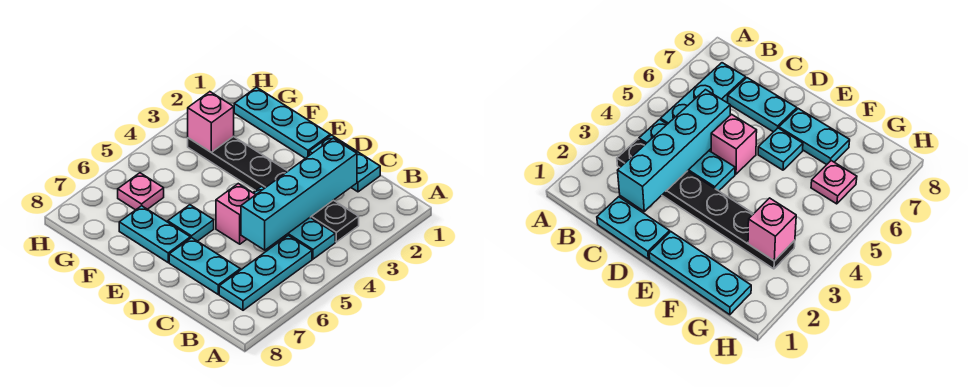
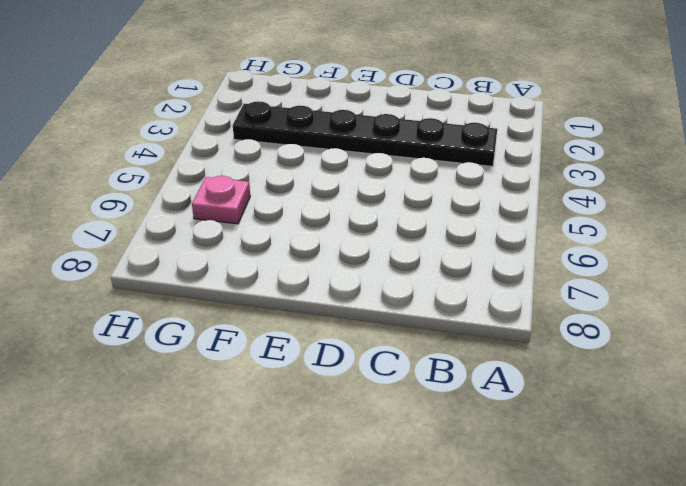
none -> cyan 1x3 plate [253,186,335,259]
none -> cyan 1x3 plate [219,235,312,310]
none -> cyan 1x2 plate [309,135,380,192]

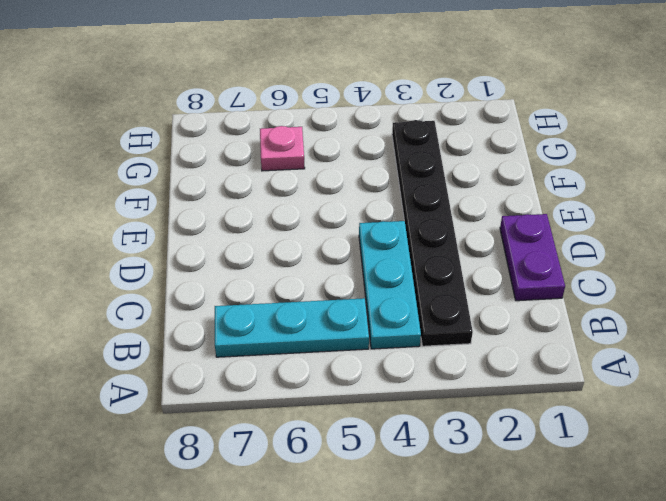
purple 1x2 plate [500,214,565,301] -> cyan 1x2 plate [309,135,380,192]
none -> cyan 1x2 plate [169,238,240,294]
none -> pink 1x1 brick [216,184,256,244]
none -> cyan 1x3 plate [234,87,330,158]

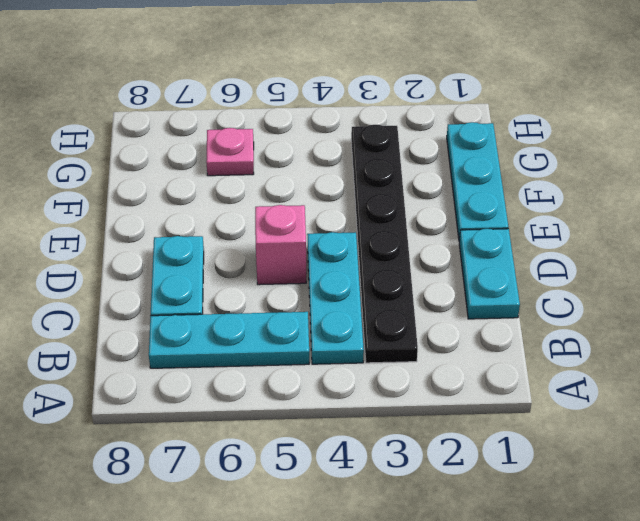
none -> cyan 1x1 plate [168,205,214,241]
none -> cyan 1x2 plate [119,206,190,262]
none -> cyan 1x4 brick [241,138,357,250]

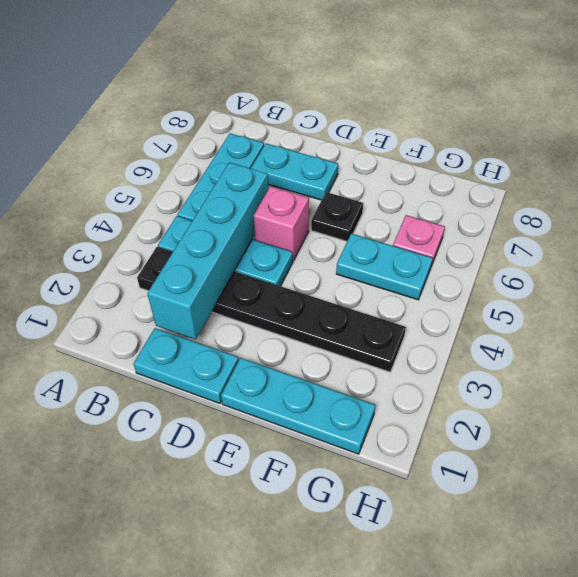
black 1x1 plate [311,192,363,241] -> cyan 1x1 plate [168,205,214,241]
cyan 1x2 plate [336,234,433,300] -> cyan 1x2 plate moved to [119,206,190,262]
none -> pink 1x1 brick [188,92,234,152]

